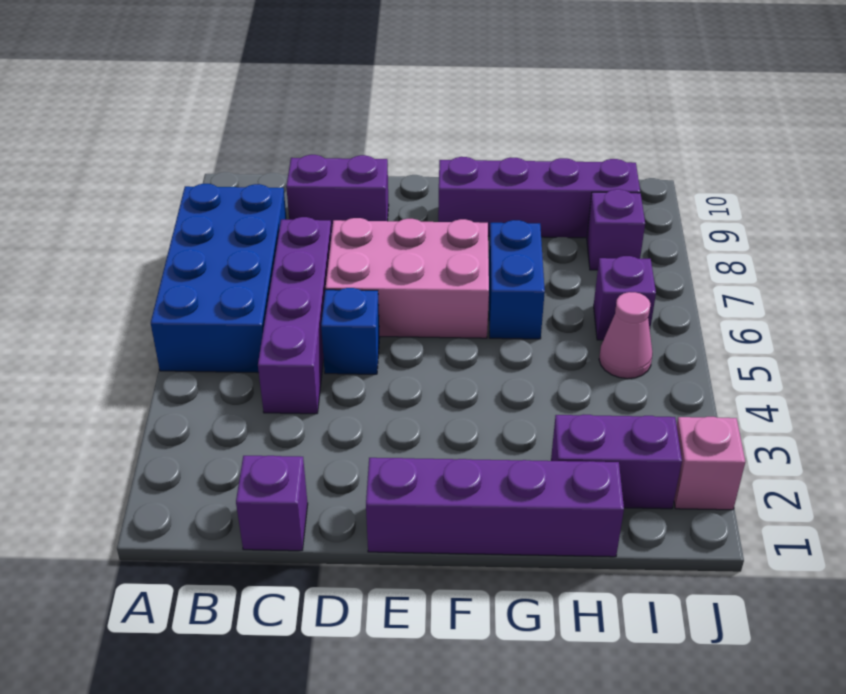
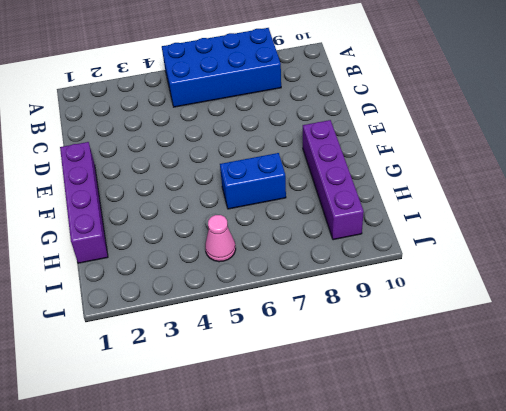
none -> purple 1x1 brick [236,456,308,551]
none -> purple 1x4 brick [258,217,332,414]
none -> purple 1x2 brick [286,155,389,233]

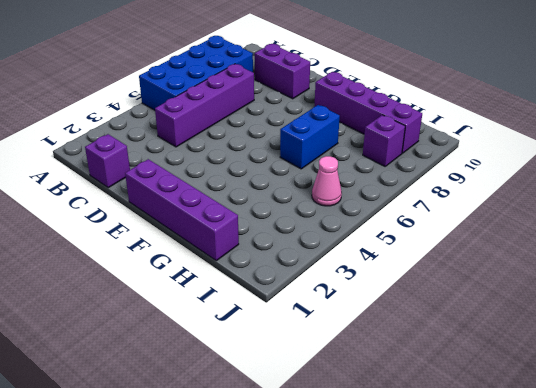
none -> blue 1x1 brick [321,288,380,374]
none -> pink 2x3 brick [326,218,489,338]
none -> purple 1x2 brick [551,415,682,509]

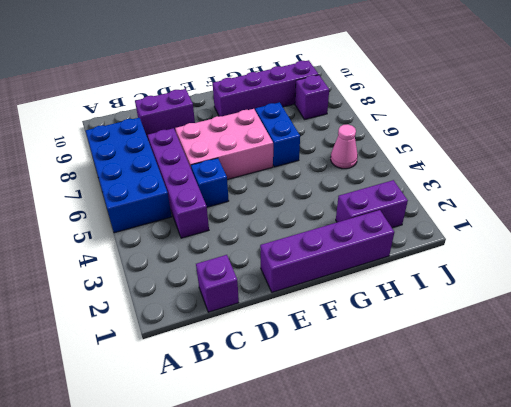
none -> purple 1x1 brick [594,256,656,340]
none -> pink 1x1 brick [674,417,745,510]

